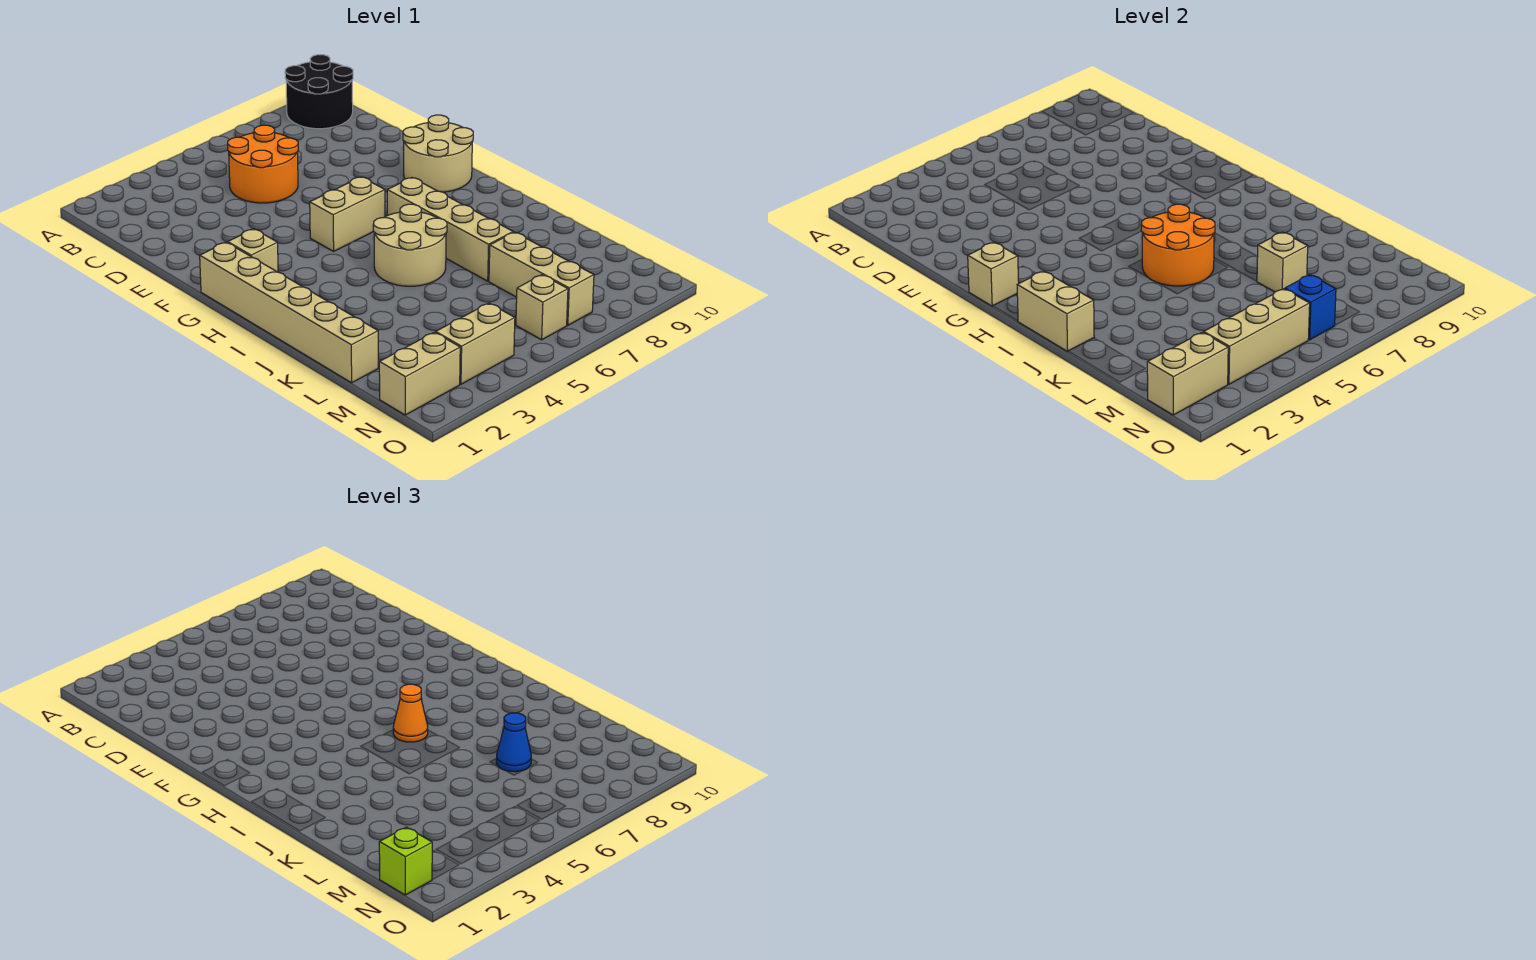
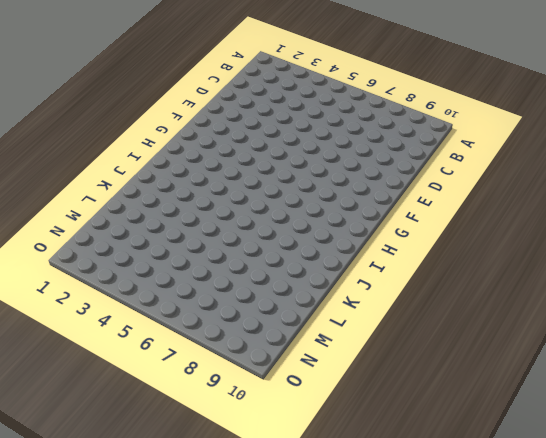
none -> black 2x2 round brick [285,55,353,129]
none -> orange 2x2 round brick [228,125,298,203]
none -> tan 2x2 round brick [403,115,473,192]

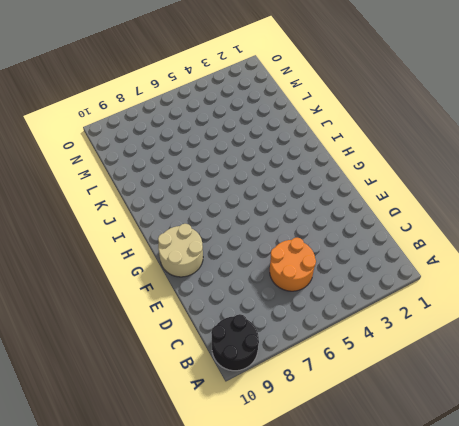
none -> tan 1x6 brick [200,242,378,383]
none -> tan 1x1 brick [228,229,278,272]
none -> tan 1x2 brick [310,177,385,251]

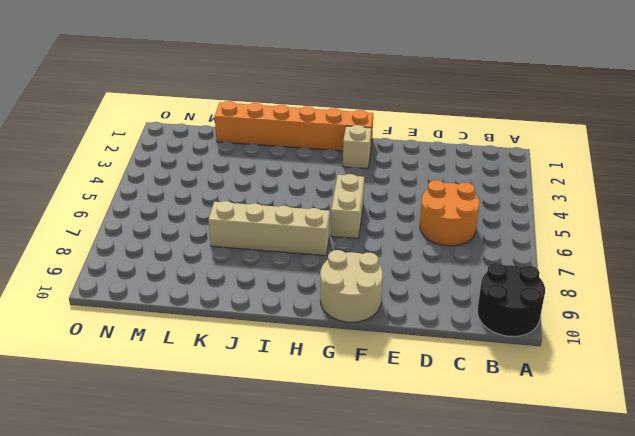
orange 1x6 brick [215,101,373,152] -> tan 1x6 brick [200,242,378,383]
none -> tan 2x2 round brick [373,204,447,286]
none -> tan 1x3 brick [489,232,594,325]
none -> tan 1x2 brick [379,332,460,415]

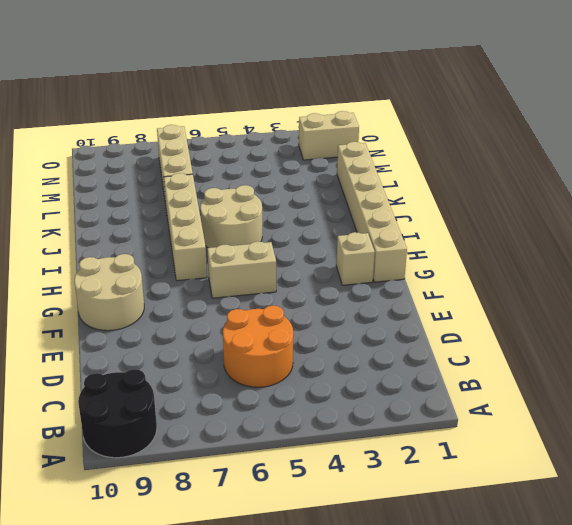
none -> tan 1x2 brick [436,303,515,384]
none -> tan 1x1 brick [516,275,568,340]
none -> tan 1x1 brick [968,242,1019,306]

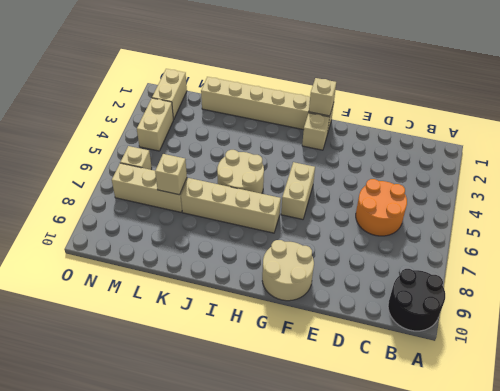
none -> tan 1x2 brick [1017,271,1094,351]
none -> orange 2x2 round brick [1141,204,1215,286]
none -> tan 1x2 brick [1147,332,1228,415]

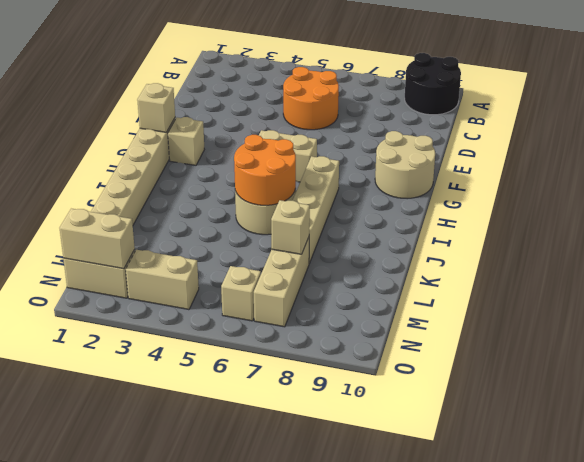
none -> tan 1x2 brick [1017,271,1094,351]
none -> tan 1x3 brick [1204,289,1310,384]
none -> blue 1x1 brick [1285,275,1336,340]

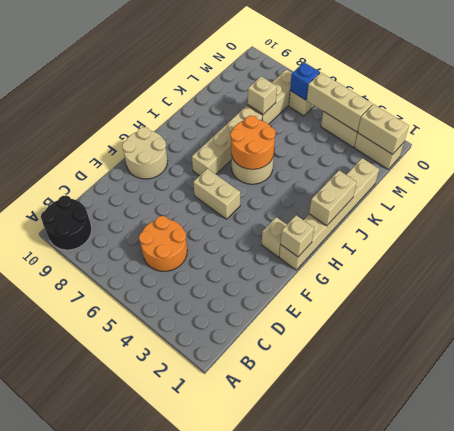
none -> orange 1x1 cone [393,684,428,742]
none -> blue 1x1 cone [496,713,531,772]
none -> lime 1x1 brick [379,827,432,895]

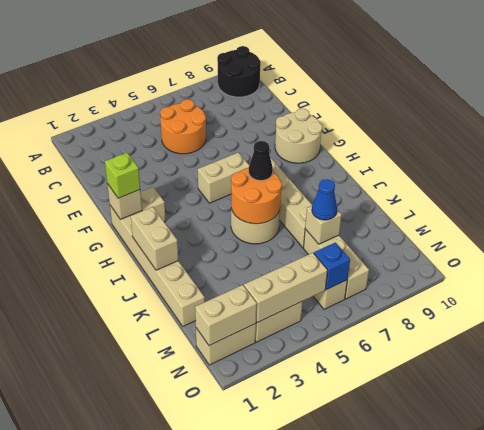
lime 1x1 brick [105,153,140,198] -> lime 1x1 brick moved to [379,827,432,895]
black 1x1 cone [249,141,273,181] -> orange 1x1 cone [393,684,428,742]

